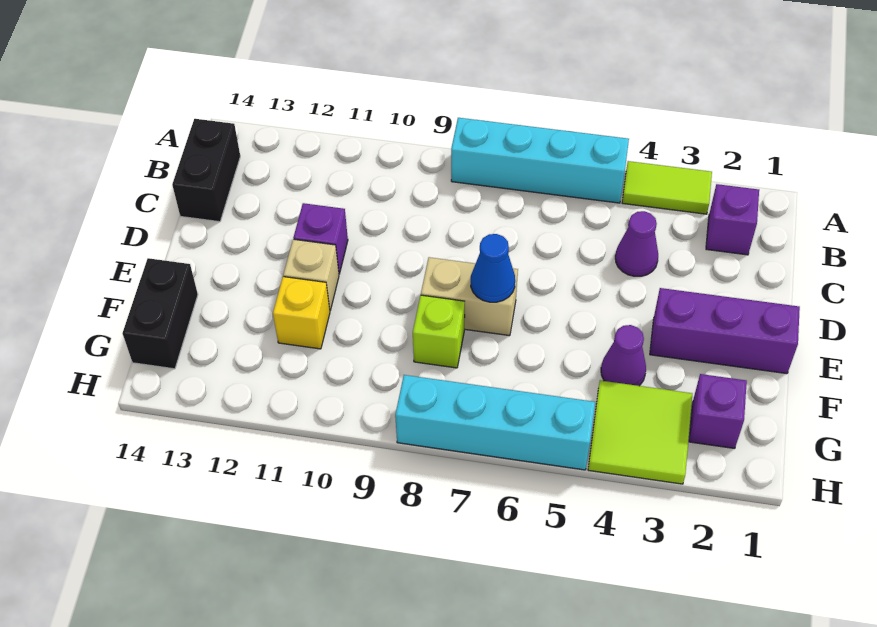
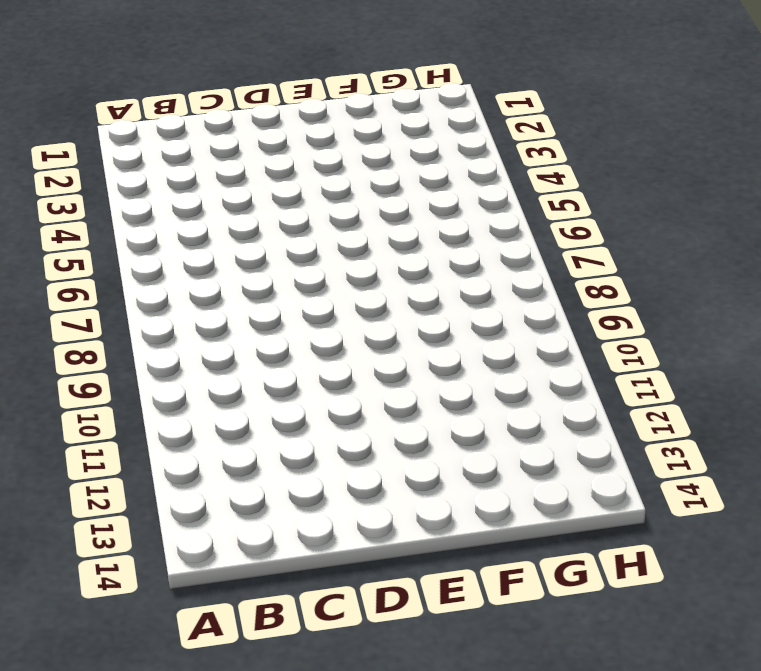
none -> lime 1x2 tile [622,161,712,214]
none -> cyan 1x4 brick [451,118,629,203]
none -> purple 1x1 brick [706,184,759,255]

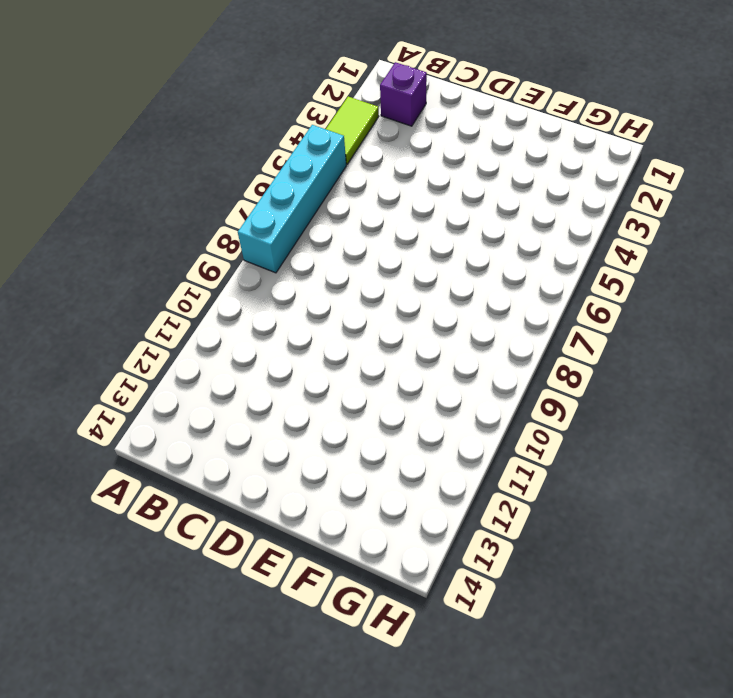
none -> black 1x2 brick [172,119,240,222]
none -> purple 1x1 cone [615,211,658,276]
none -> purple 1x1 brick [293,203,348,274]

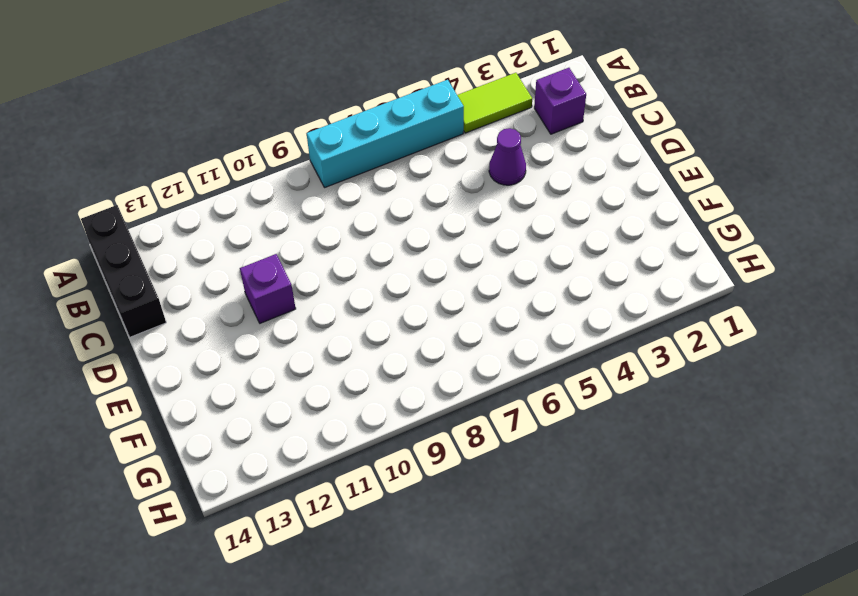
black 1x3 brick [81,205,166,337] -> black 1x2 brick [172,119,240,222]
none -> purple 1x3 brick [650,288,800,374]
none -> tan 1x2 brick [421,257,518,336]
none -> tan 1x1 brick [283,239,339,310]

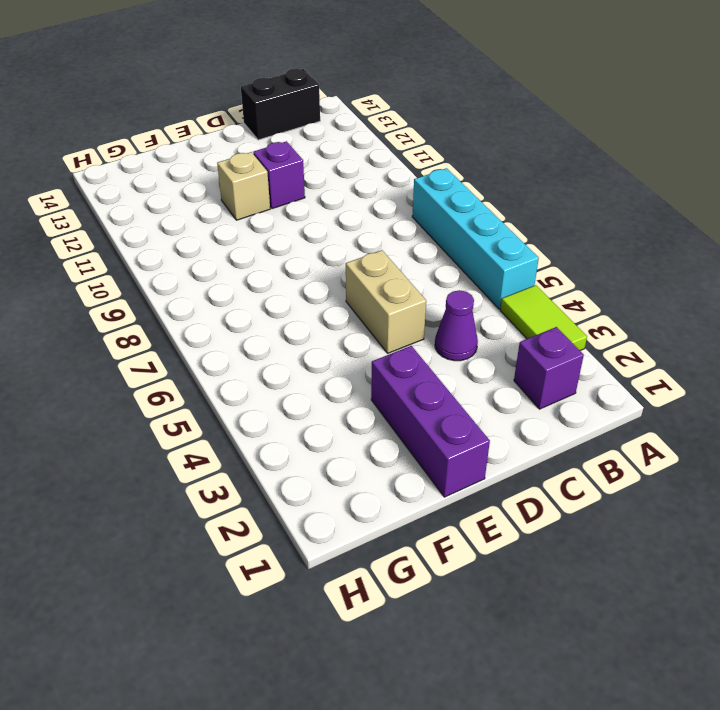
tan 1x2 brick [346,250,426,353] -> tan 1x2 brick moved to [421,257,518,336]
none -> purple 1x1 cone [601,325,646,386]
none -> lime 1x1 brick [413,295,465,368]
none -> yellow 1x1 brick [273,277,330,349]

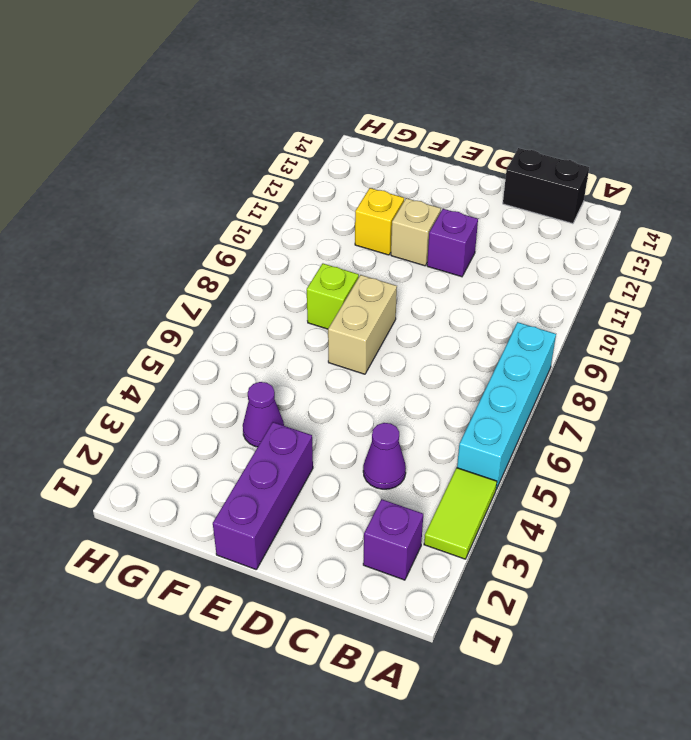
none -> black 1x2 brick [123,258,198,369]
none -> purple 1x1 brick [689,374,747,448]
none -> lime 2x2 tile [588,380,692,484]

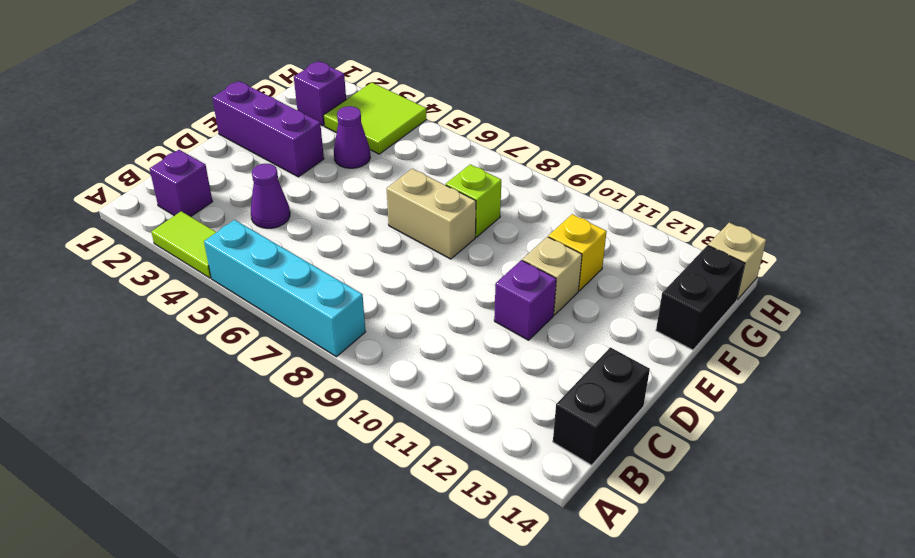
tan 1x1 brick [708,223,766,300] -> none
none -> cyan 1x4 brick [395,375,595,470]
none -> blue 1x1 cone [471,234,515,302]

